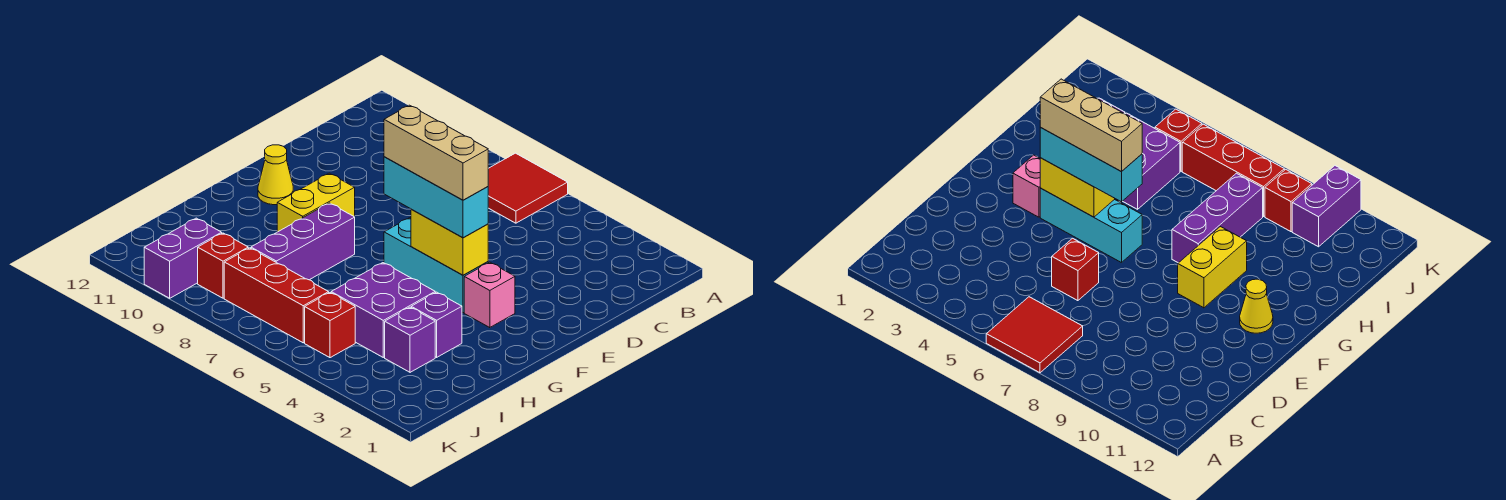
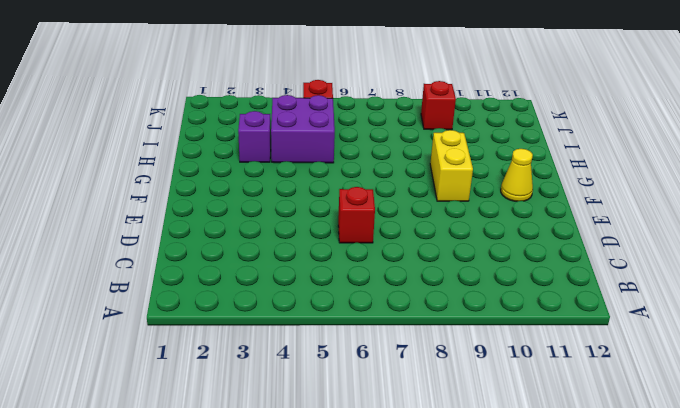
none -> red 2x2 tile [488,153,568,223]
none -> pink 1x1 brick [464,262,515,328]
none -> cyan 1x3 brick [384,218,488,313]

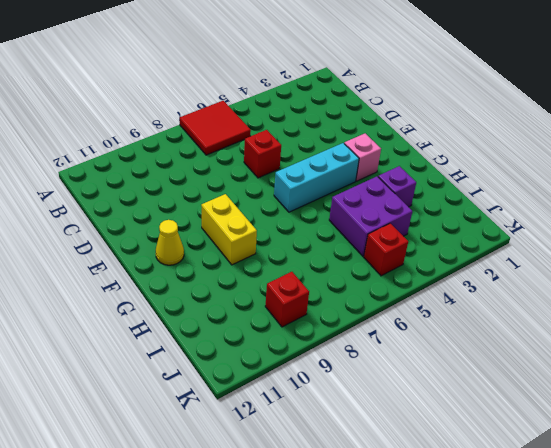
none -> purple 1x3 brick [251,203,355,280]
none -> purple 1x1 brick [385,307,435,372]
none -> red 1x3 brick [224,248,329,343]

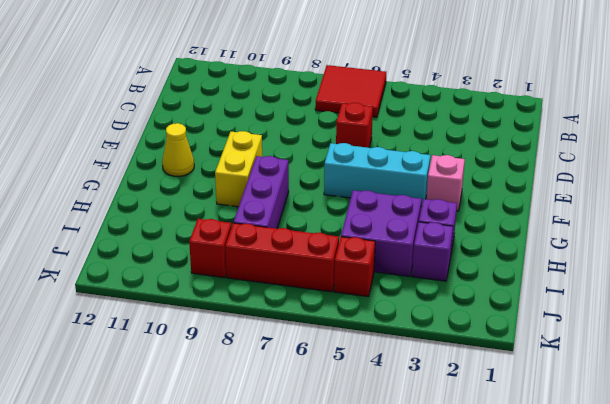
none -> purple 1x2 brick [144,218,222,298]
none -> yellow 1x2 brick [411,209,488,275]
none -> cyan 1x3 brick [384,157,488,238]

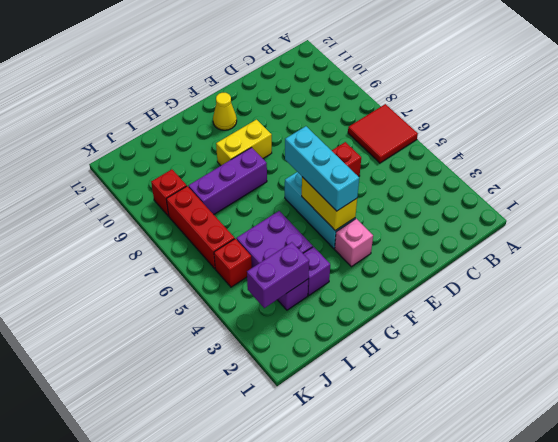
purple 1x2 brick [247,242,309,308] -> purple 1x2 brick moved to [144,218,222,298]
none -> tan 1x3 brick [384,105,488,200]

